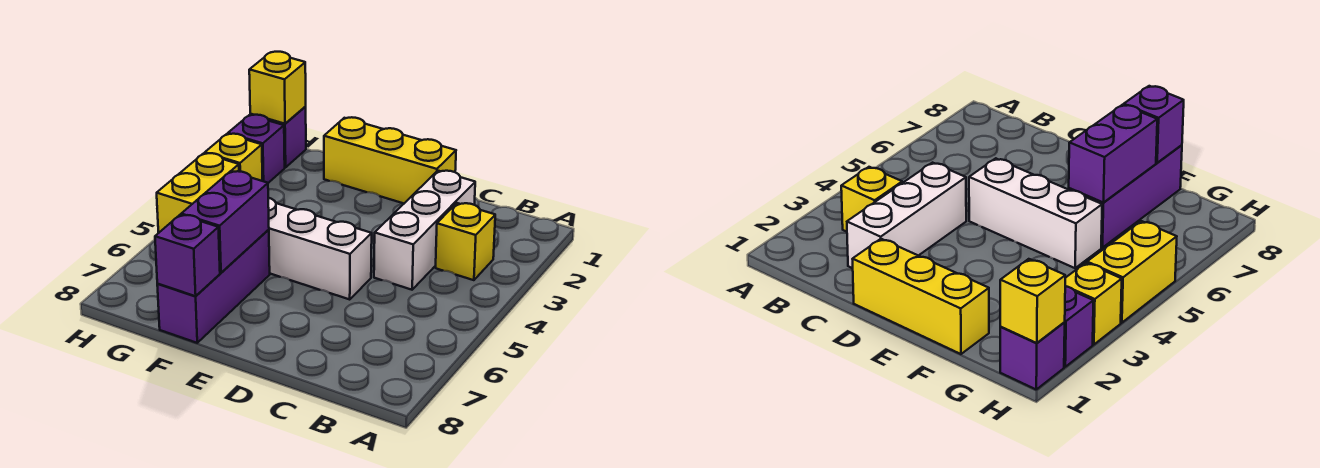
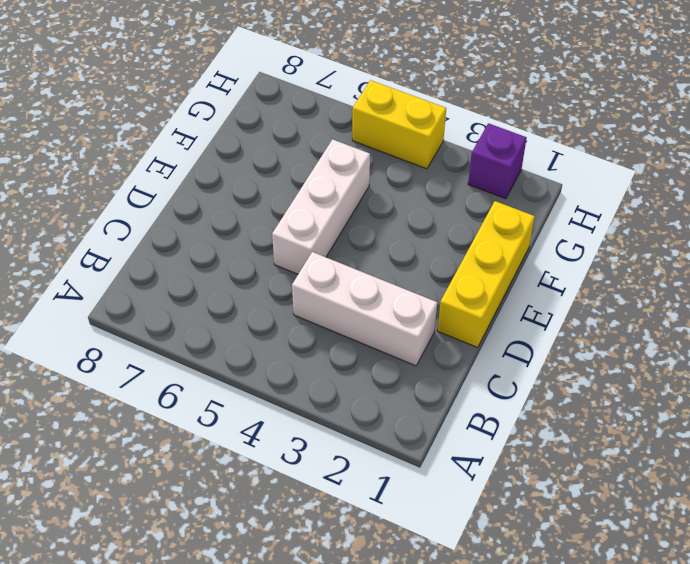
none -> yellow 1x1 brick [436,203,495,280]
none -> purple 1x3 brick [157,230,270,343]
none -> purple 1x1 brick [250,107,306,168]

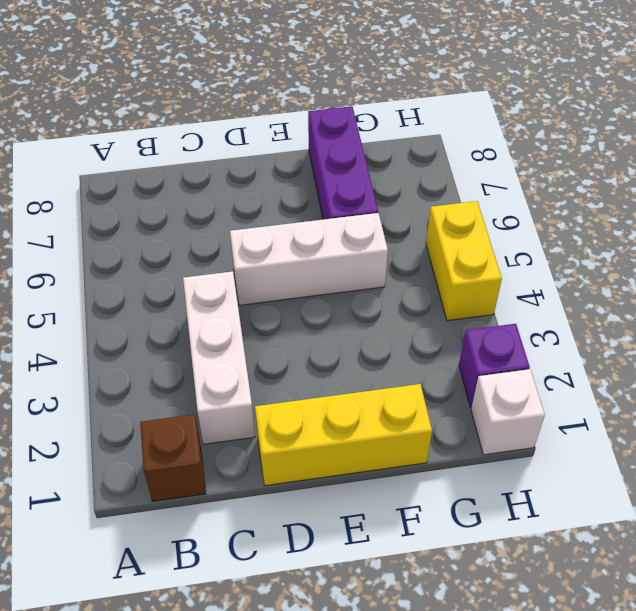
brown 1x1 brick [140,414,206,502] -> none
white 1x1 brick [471,369,545,455] -> purple 1x1 brick [250,107,306,168]
none -> yellow 1x1 brick [436,203,495,280]
none -> yellow 1x1 brick [205,134,263,181]
none -> purple 1x2 brick [181,171,269,273]

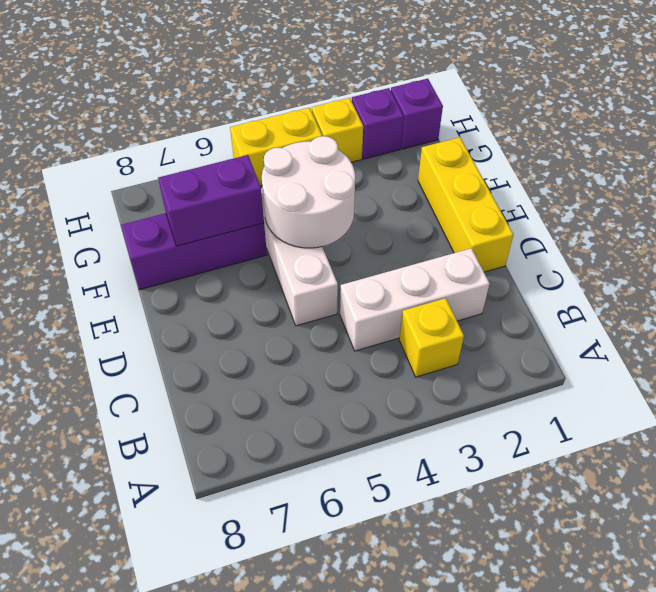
white 2x2 round brick [262,136,355,248] -> none
none -> purple 1x1 brick [155,215,220,296]
none -> yellow 1x1 brick [249,52,306,124]

